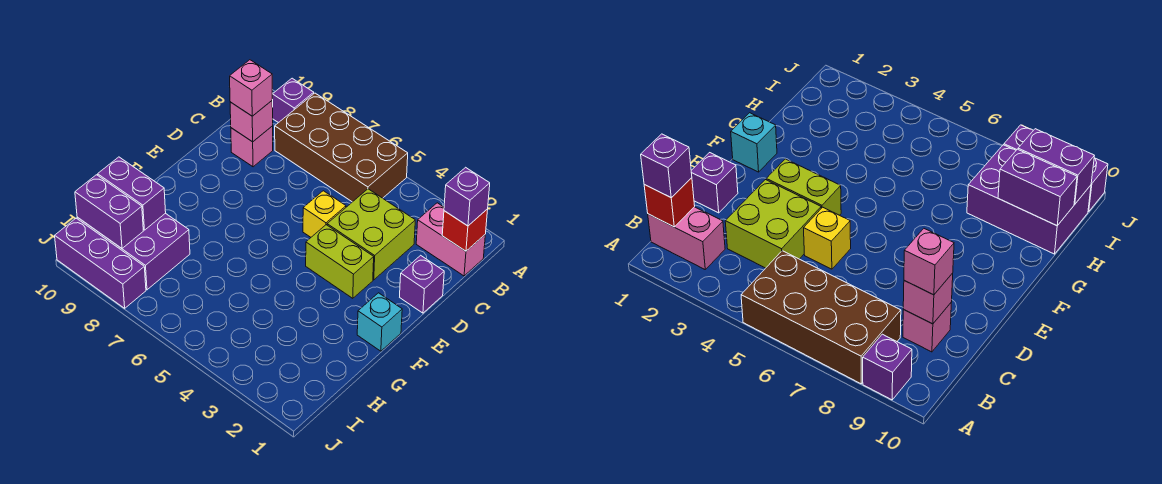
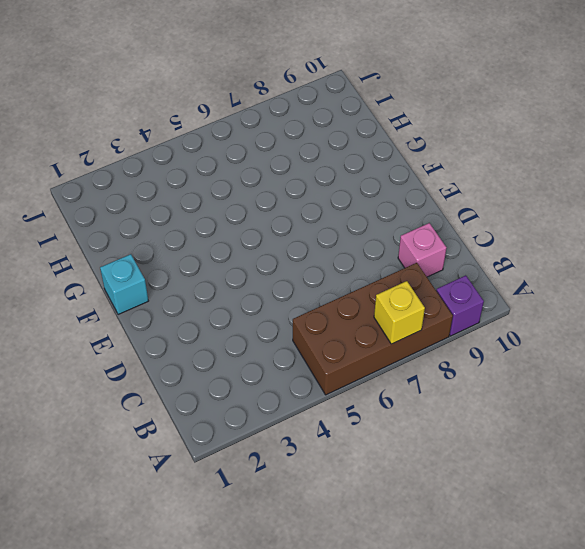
yellow 1x1 brick [374,281,425,344] -> yellow 1x1 brick moved to [303,191,346,237]
none -> pink 1x2 brick [416,203,485,276]
none -> lime 2x2 brick [327,189,415,280]
none -> purple 1x1 brick [400,255,444,313]

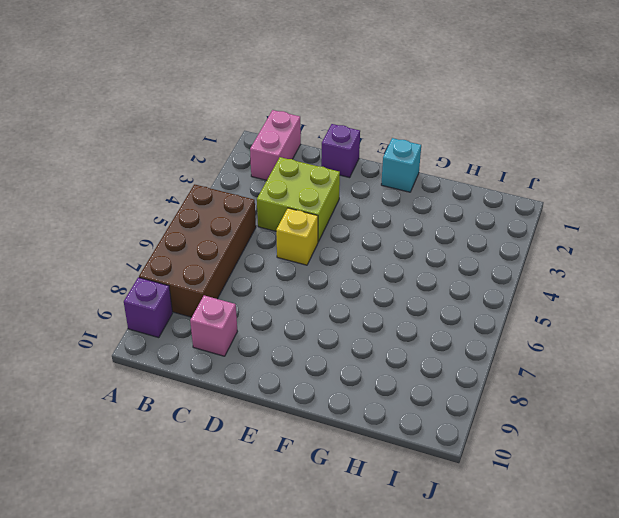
none -> lime 1x2 brick [306,225,374,298]
none -> purple 2x3 brick [77,213,190,290]
none -> purple 1x3 brick [55,218,146,308]

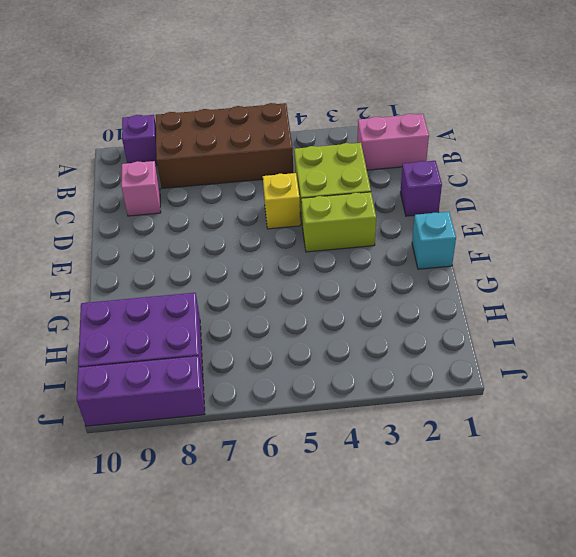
none -> red 1x1 brick [442,209,488,251]
none -> pink 1x1 brick [230,101,273,142]
none -> purple 1x2 brick [98,157,166,230]

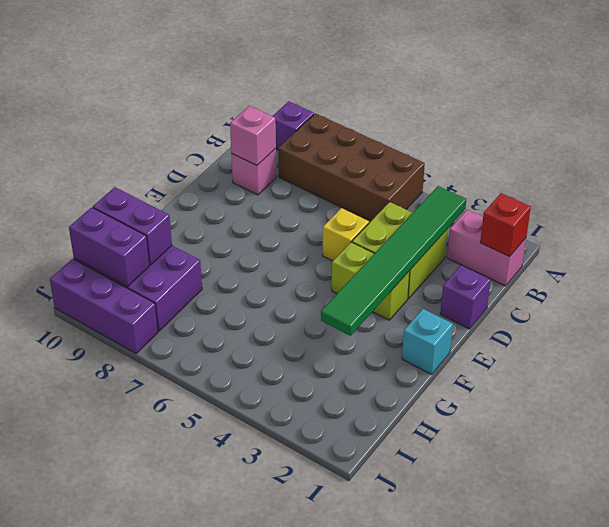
green 1x6 tile [321,186,466,336] -> none
none -> purple 1x1 brick [444,167,490,226]
none -> pink 1x1 brick [230,60,272,116]

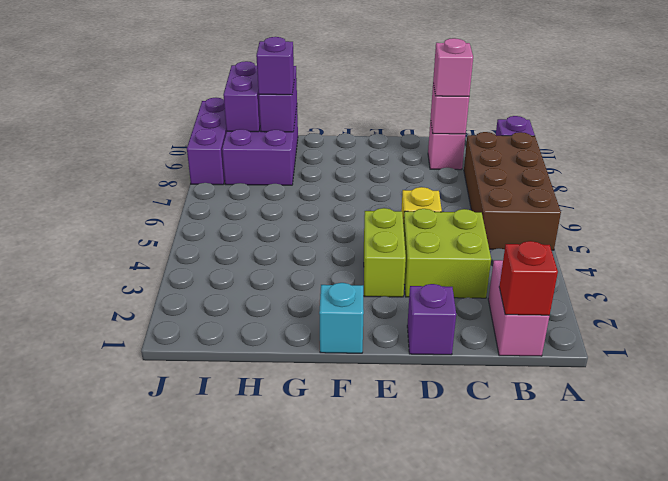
purple 1x1 brick [256,37,294,95] -> purple 1x1 brick moved to [444,167,490,226]

